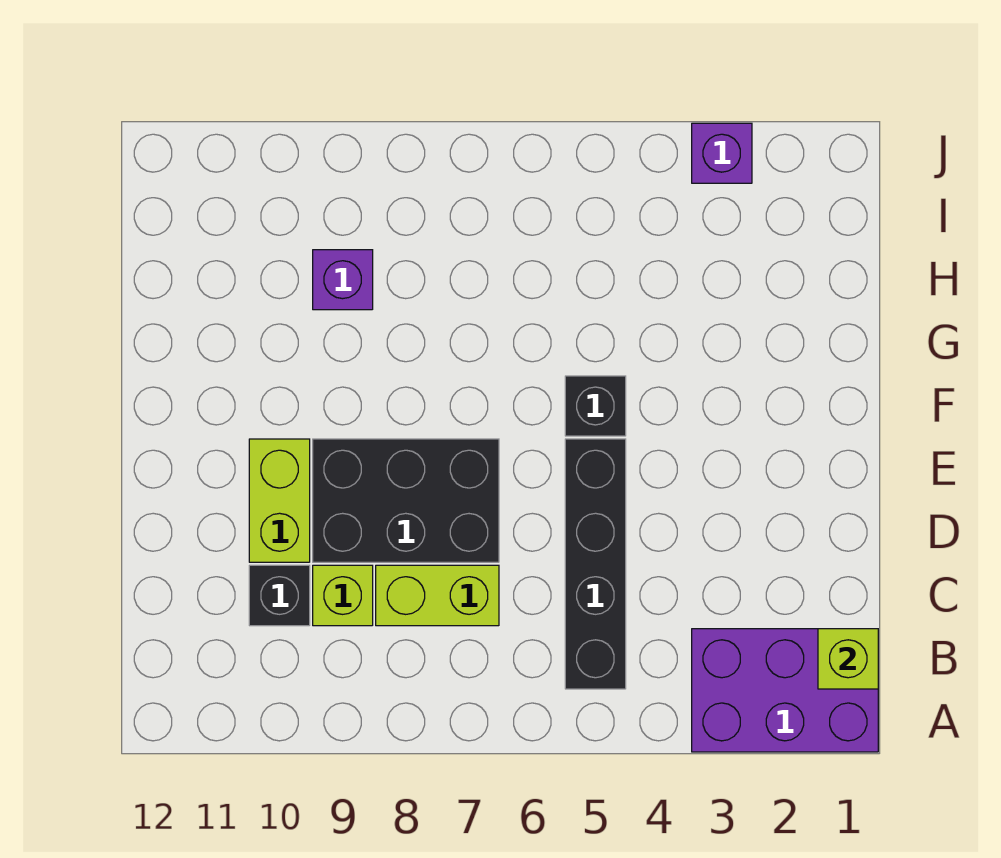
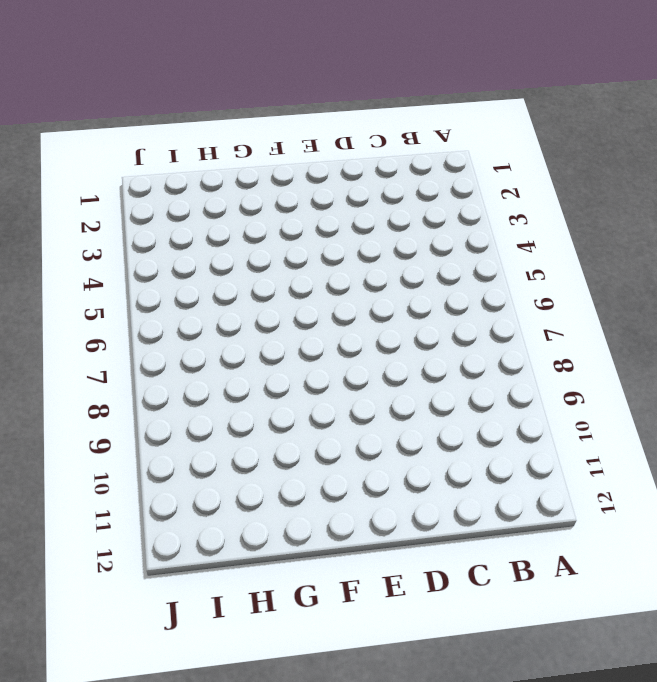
none -> purple 2x3 brick [692,629,878,752]
none -> black 1x4 brick [565,439,626,689]

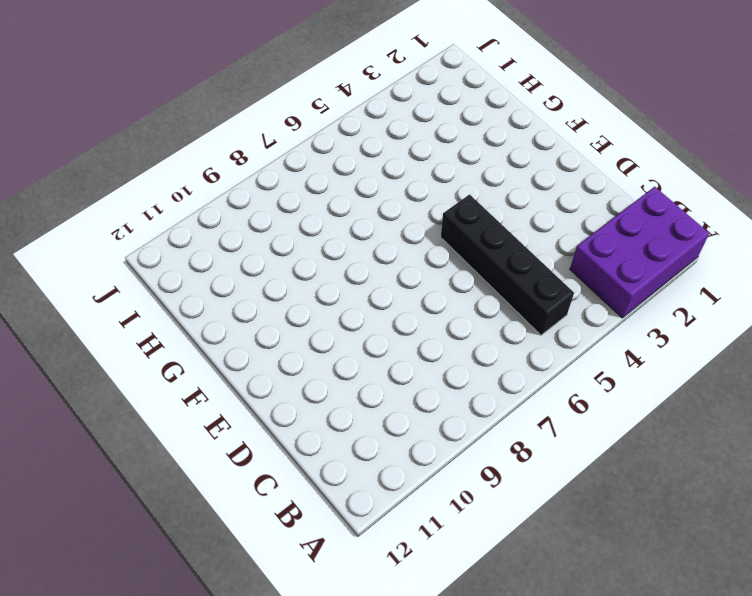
none -> lime 1x2 brick [376,565,499,626]
none -> lime 1x1 brick [313,565,373,626]

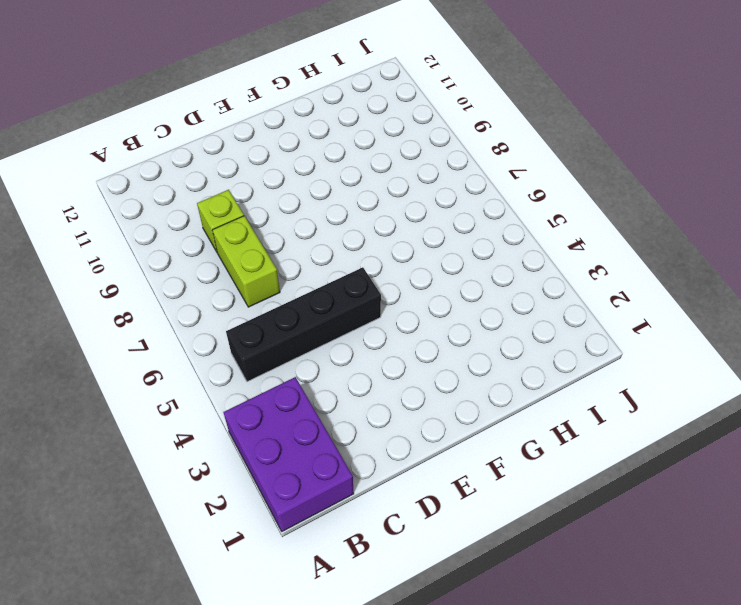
none -> black 1x1 brick [249,565,310,626]
none -> black 2x3 brick [313,439,499,562]

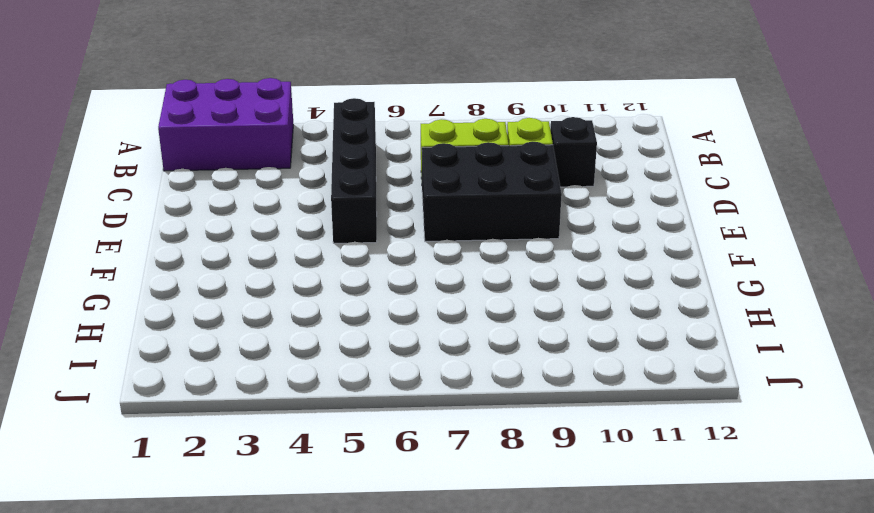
none -> lime 1x2 brick [249,439,310,562]
none -> black 1x1 brick [565,376,626,436]

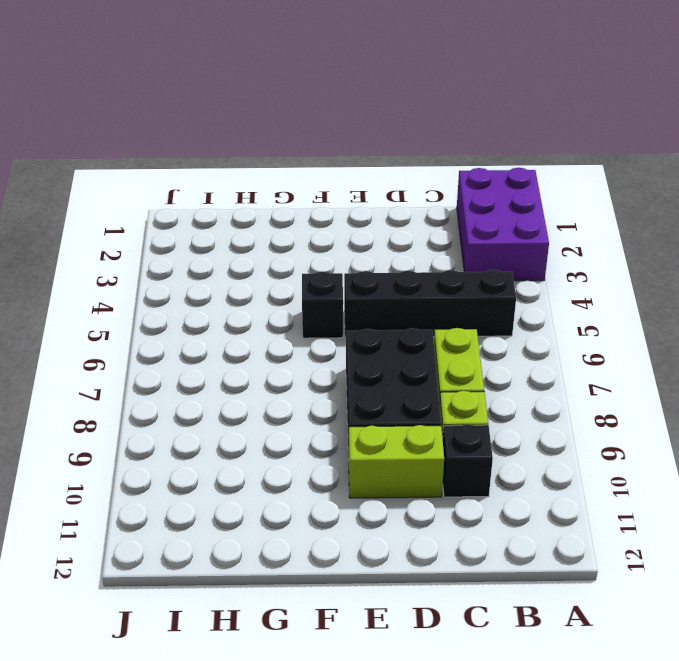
none -> purple 1x1 brick [313,250,373,310]
none -> purple 1x1 brick [692,123,752,183]

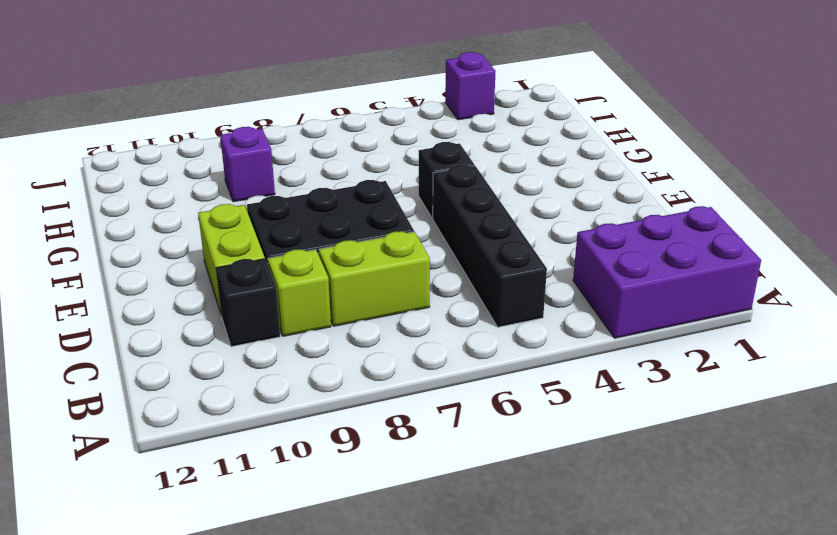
none -> lime 1x1 brick [818,629,878,689]

